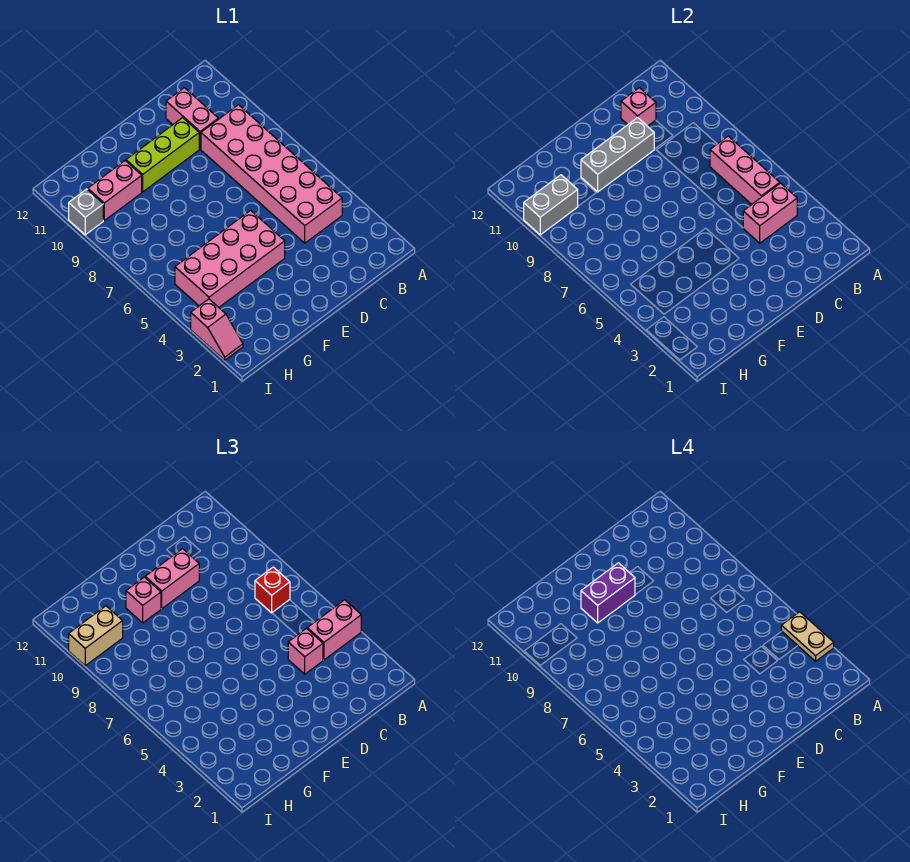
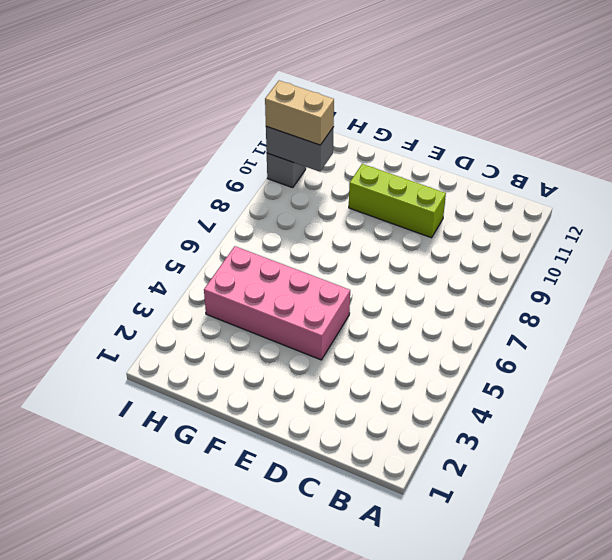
none -> pink 2x6 brick [201,105,342,243]
none -> pink 1x2 brick [166,88,218,149]
none -> pink 1x2 brick [88,161,142,220]

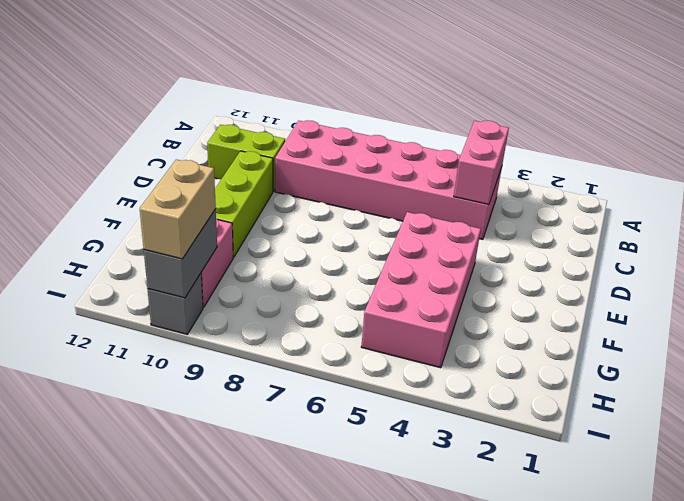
lime 1x2 brick [207,125,285,191] -> pink 1x2 brick [166,88,218,149]
none -> pink 1x2 slope [191,299,243,360]
none -> pink 1x3 brick [710,136,780,204]
none -> pink 1x1 brick [621,88,656,126]

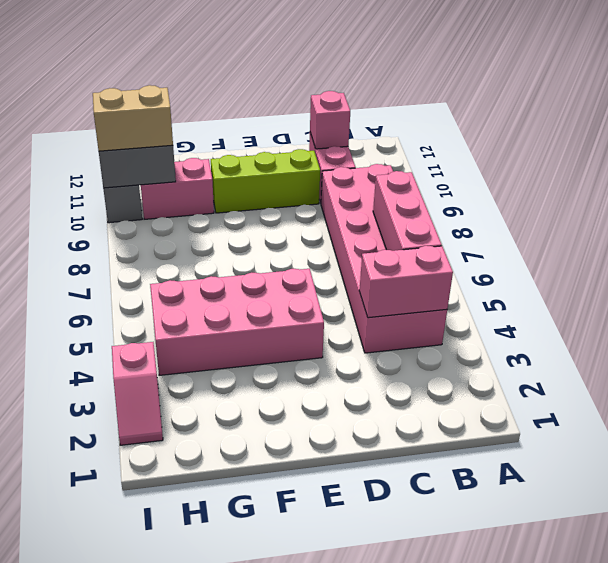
none -> grey 1x3 brick [581,118,654,192]
none -> pink 1x2 brick [307,600,361,660]
none -> red 1x1 brick [255,567,290,613]

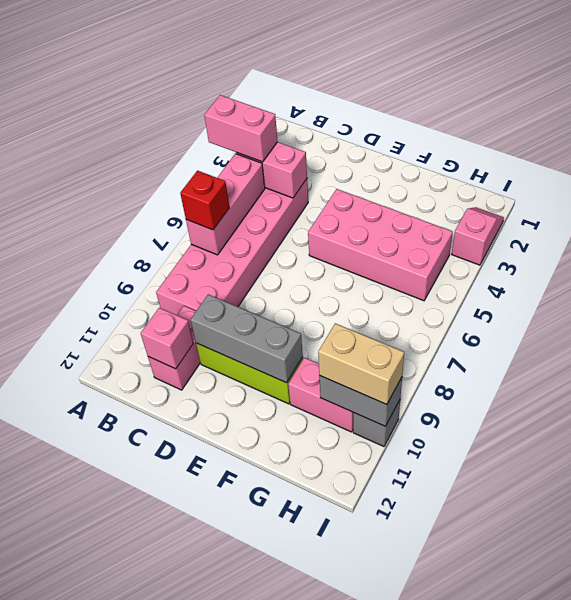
none -> pink 1x1 brick [288,629,323,674]
none -> pink 1x2 brick [145,549,199,609]
none -> pink 1x1 brick [126,577,161,623]

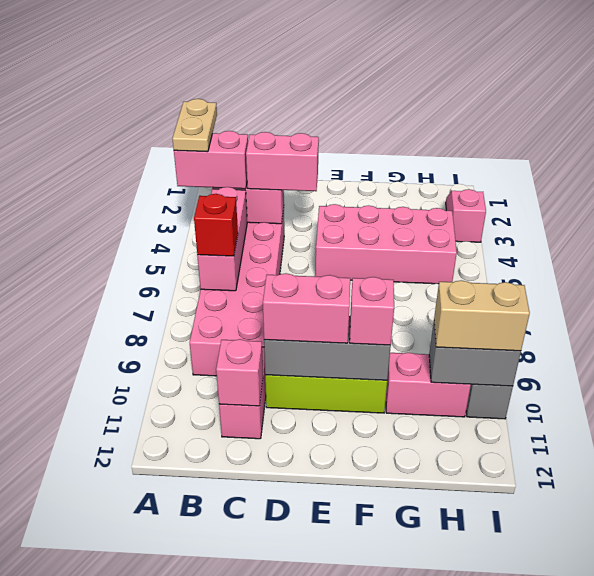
pink 1x2 brick [246,132,319,191] -> pink 1x1 brick [288,629,323,674]
none -> purple 1x2 brick [581,563,635,623]

